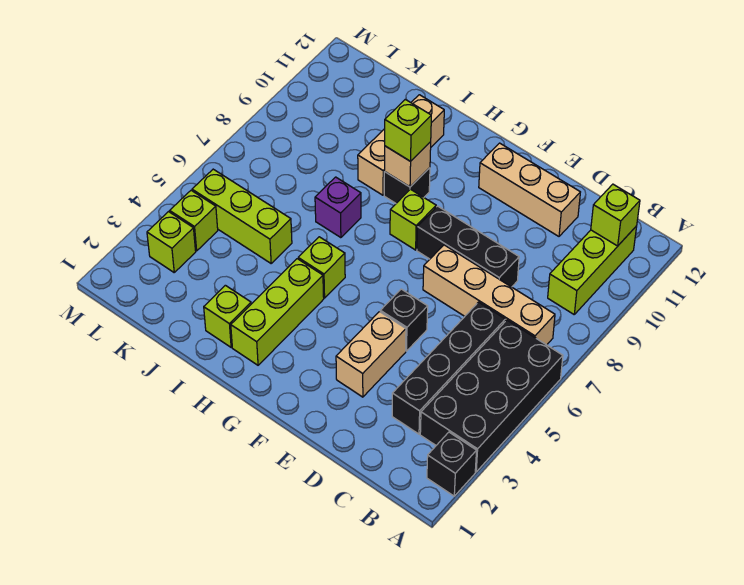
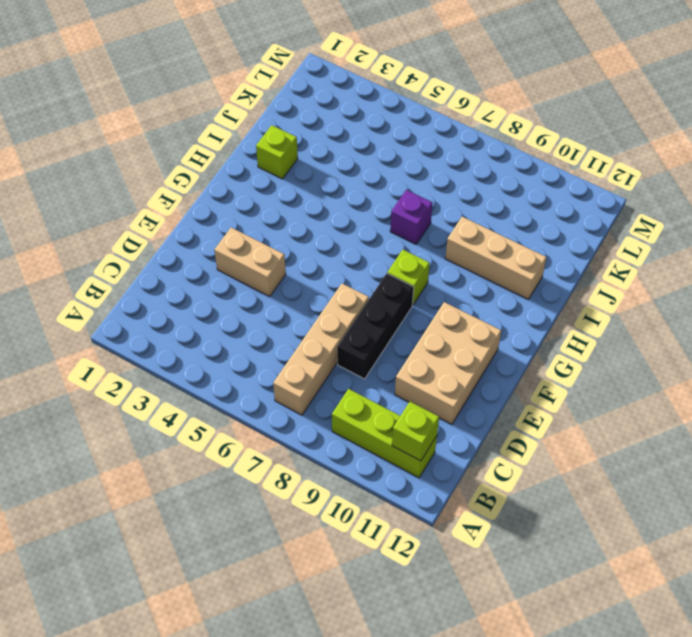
tan 2x3 brick [395,302,501,424] -> tan 1x3 brick [479,143,580,236]
none -> black 1x1 brick [427,432,477,496]
none -> black 2x4 brick [420,320,563,472]
none -> black 1x4 brick [392,302,505,434]

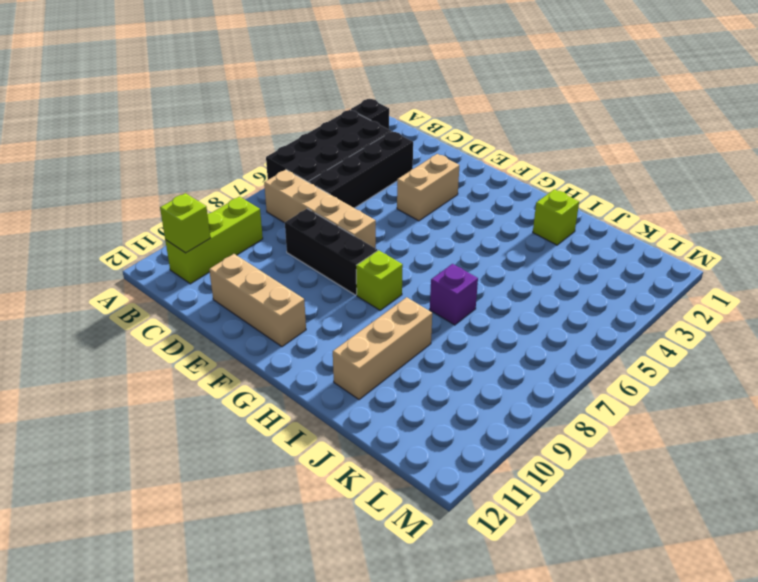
none -> black 1x1 brick [380,289,428,351]
none -> lime 1x3 brick [231,259,324,365]
none -> lime 1x1 brick [298,237,345,298]

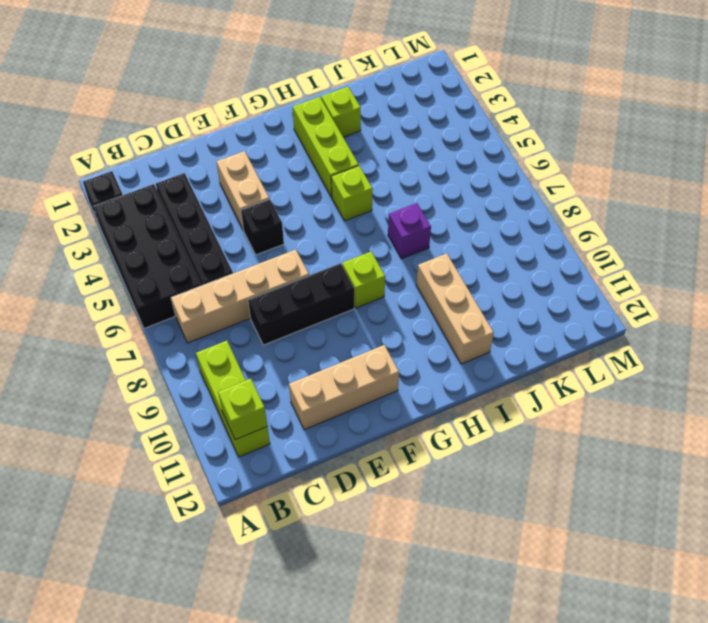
none -> black 1x1 brick [384,168,430,203]
none -> lime 1x3 brick [192,169,292,263]
none -> lime 1x1 brick [147,212,196,272]

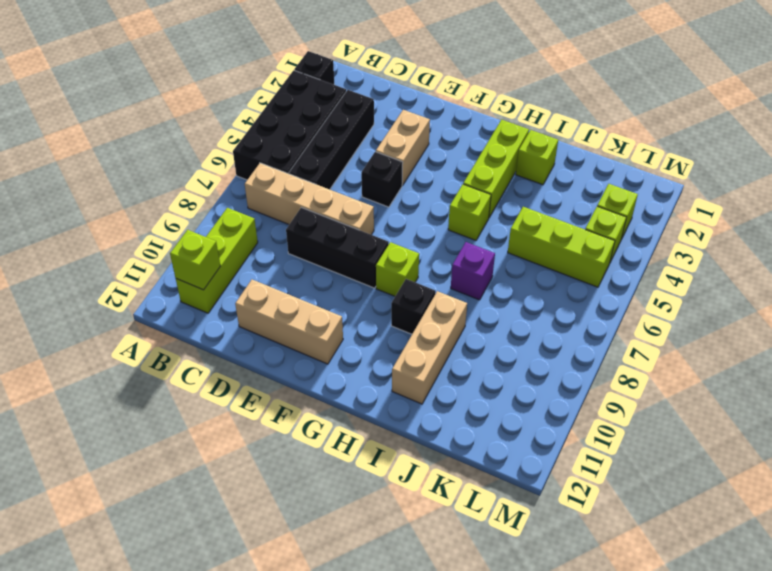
none -> tan 1x1 brick [384,142,431,187]
none -> lime 1x1 brick [385,99,431,161]

